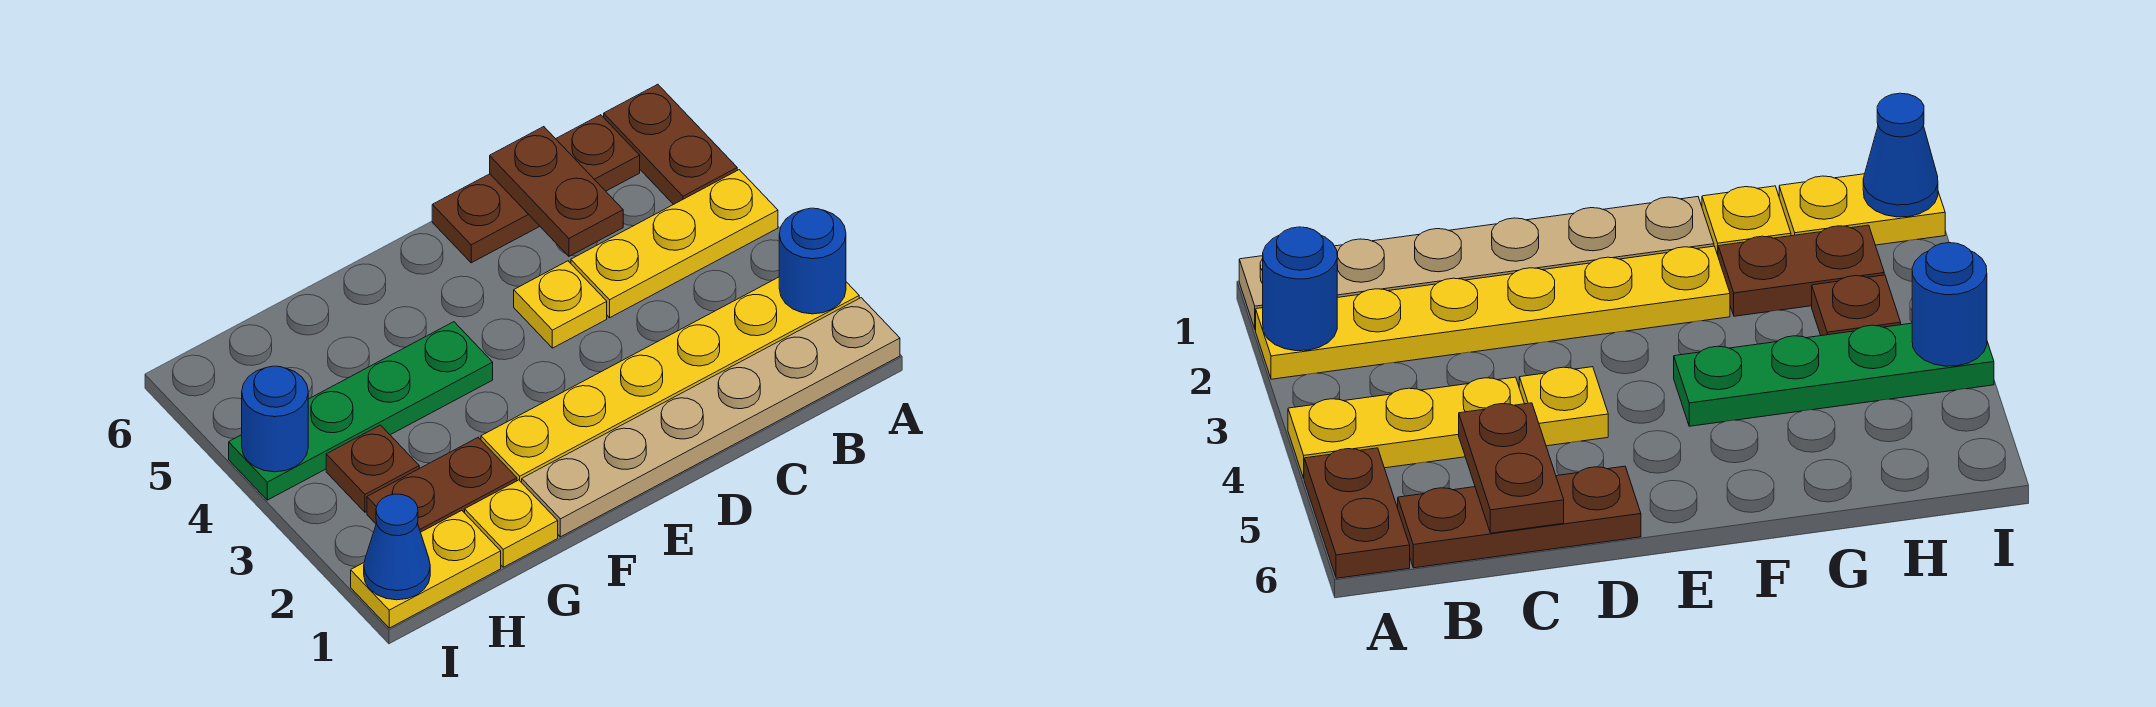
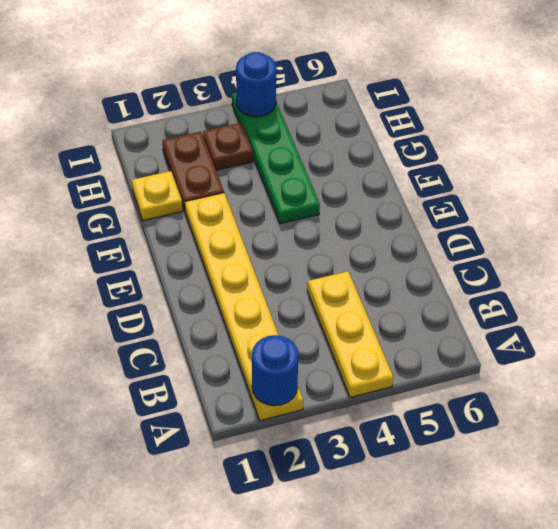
none -> tan 1x6 plate [522,298,900,537]
none -> brown 1x2 plate [604,84,737,205]
none -> brown 1x3 plate [432,115,640,263]

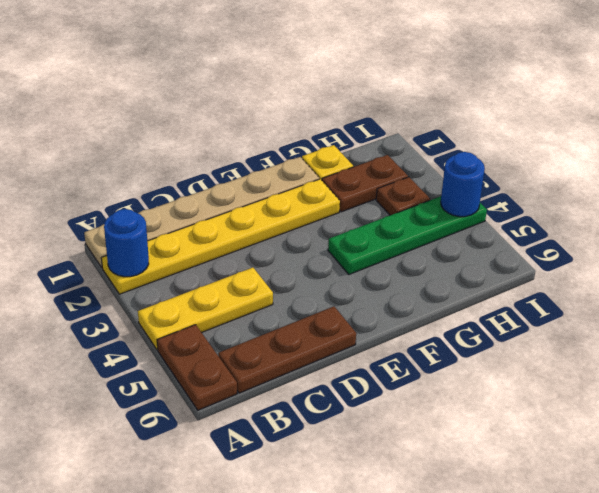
none -> yellow 1x1 plate [514,261,607,348]
none -> yellow 1x2 plate [351,511,501,628]
none -> brown 1x2 plate [490,127,623,256]

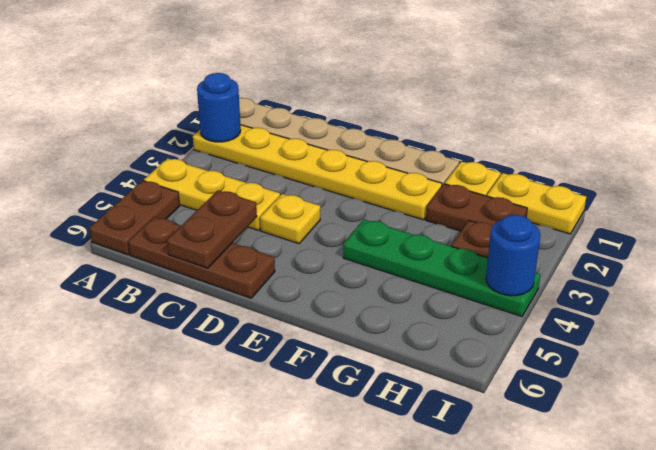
none -> blue 1x1 cone [364,494,430,600]

